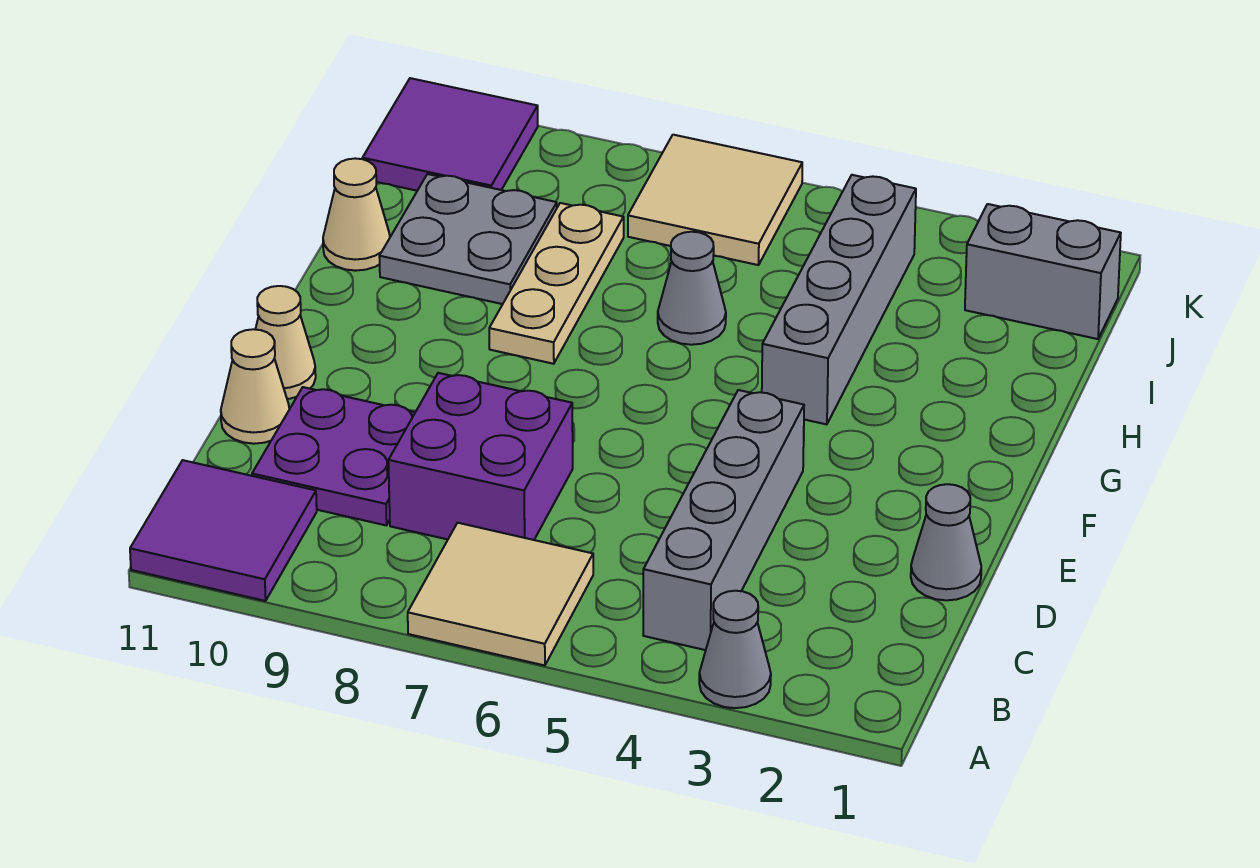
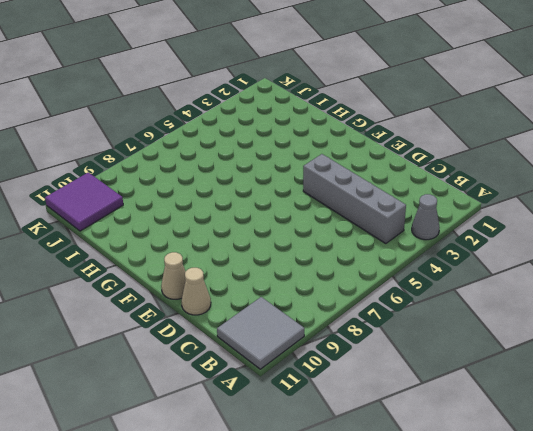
grey 2x2 tile [217,297,304,369] -> purple 2x2 tile [130,460,317,601]
none -> tan 2x2 tile [408,523,593,665]
none -> purple 2x2 brick [388,373,573,540]
none -> purple 2x2 plate [252,387,415,525]

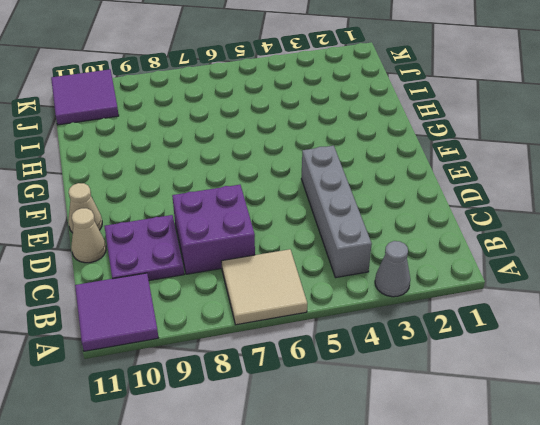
none -> grey 1x1 cone [911,484,981,600]
none -> grey 1x4 brick [762,175,916,424]
none -> tan 1x3 plate [489,203,624,364]

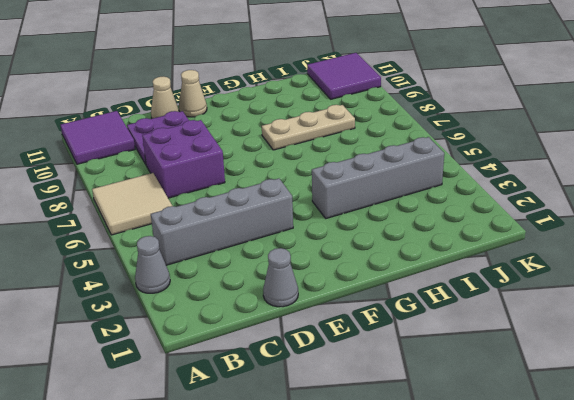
none -> grey 1x1 cone [658,232,726,345]
none -> grey 2x2 plate [379,174,557,304]
none -> tan 1x1 cone [323,158,390,271]

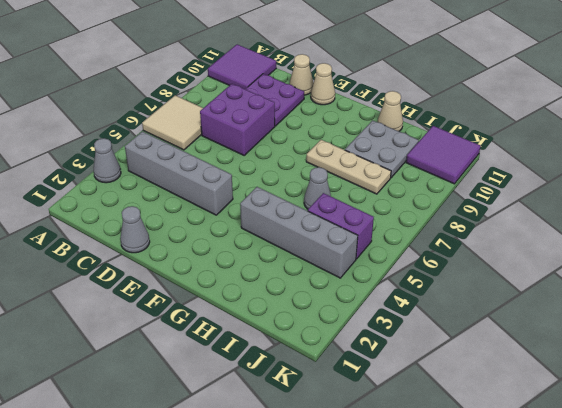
purple 1x2 brick [308,193,374,259] -> none
none -> grey 1x2 brick [965,204,1121,339]
none -> tan 2x2 tile [628,135,802,265]

